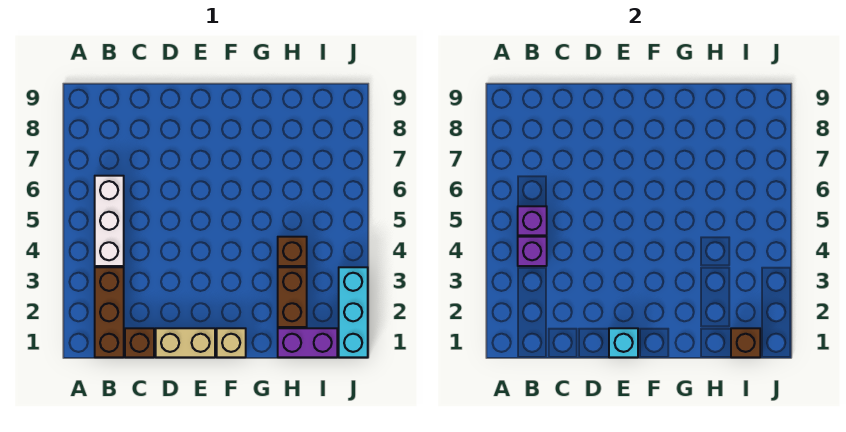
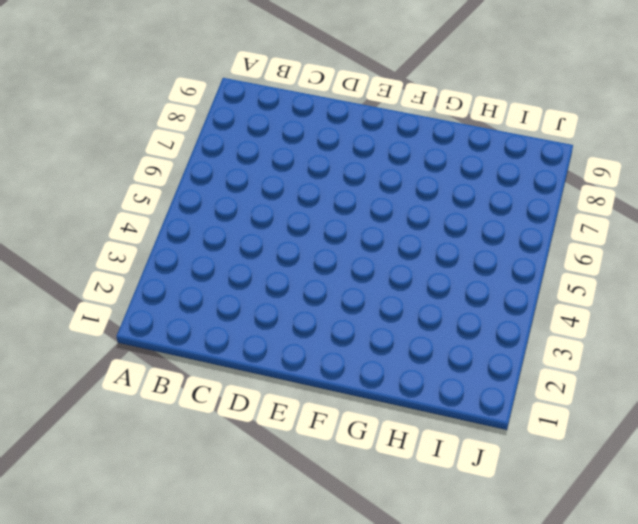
none -> brown 1x3 brick [95,267,124,357]
none -> white 1x3 brick [95,176,124,266]
none -> brown 1x1 brick [125,328,154,357]

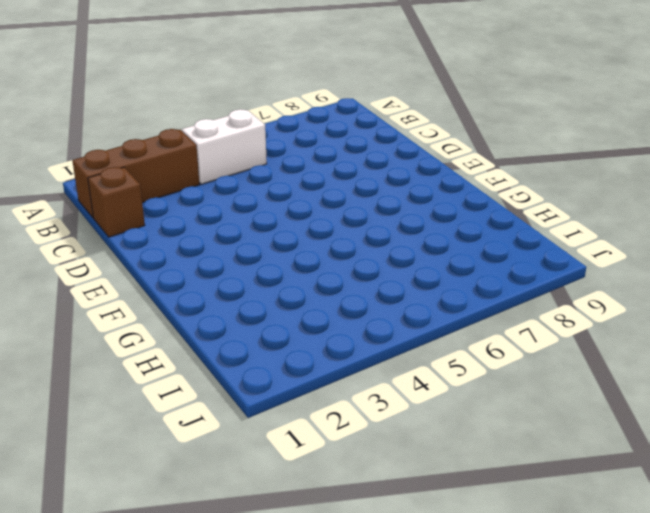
white 1x2 brick [182,109,267,184] -> white 1x3 brick [95,176,124,266]
none -> tan 1x2 brick [156,328,215,357]
none -> tan 1x1 brick [217,328,246,357]
none -> purple 1x2 brick [278,328,337,357]

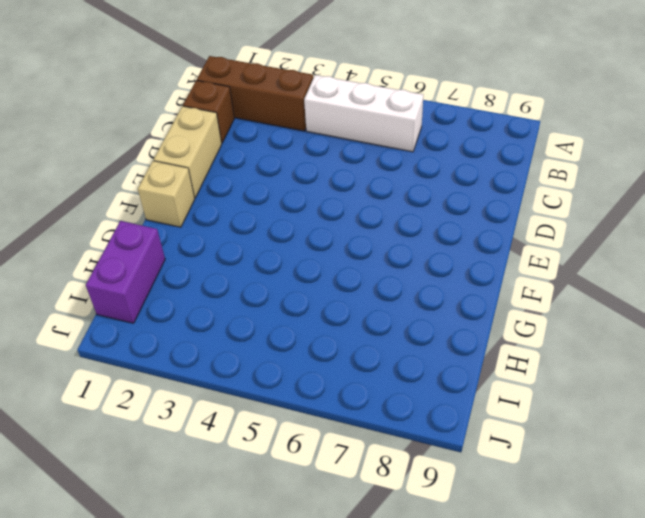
none -> brown 1x2 brick [278,267,307,327]
none -> brown 1x1 brick [278,237,307,266]
none -> cyan 1x3 brick [339,267,368,357]

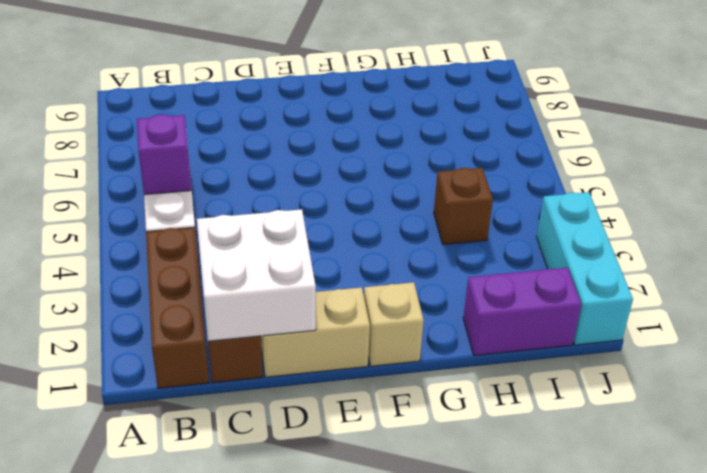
white 2x2 brick [197,209,316,341] -> none
none -> brown 1x2 brick [278,267,307,327]
none -> purple 1x1 brick [518,237,547,266]
none -> cyan 1x1 brick [609,328,638,357]

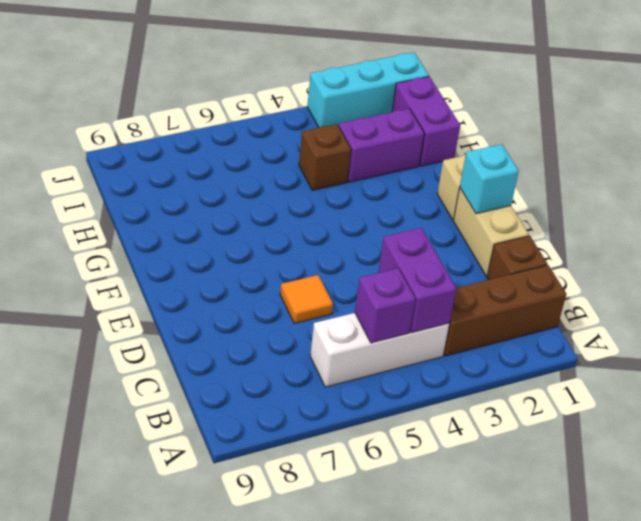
purple 1x2 brick [378,228,456,333] -> purple 1x1 brick [518,237,547,266]
orange 1x1 tile [280,275,333,323] -> none
purple 1x2 brick [339,109,424,182] -> brown 1x2 brick [278,267,307,327]
none -> brown 1x1 brick [731,328,760,357]

